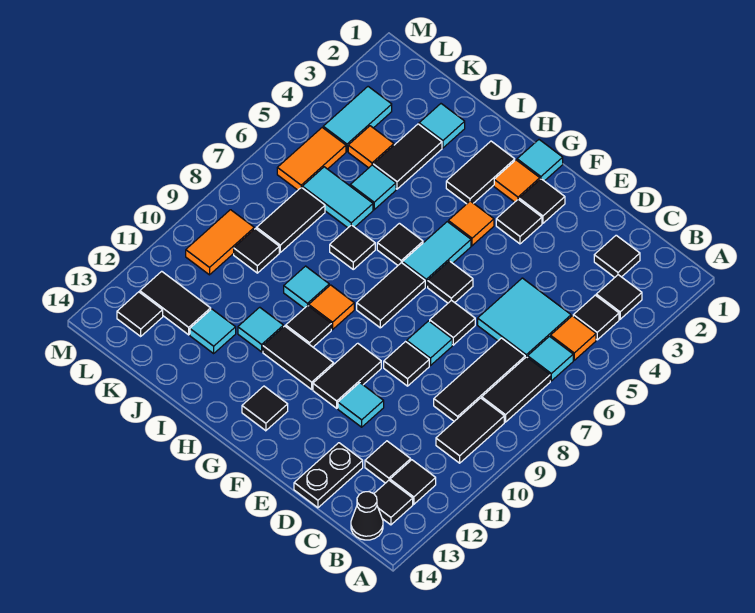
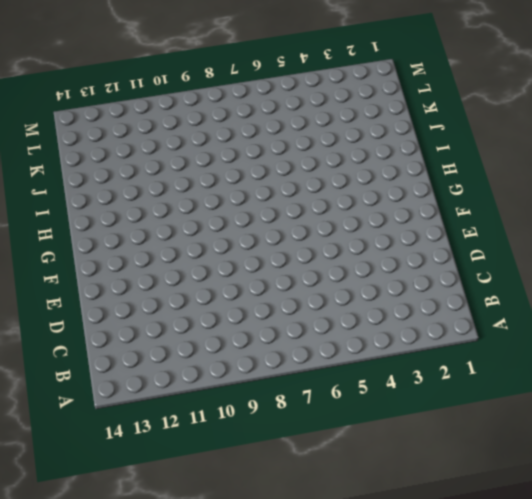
none -> black 1x1 tile [596,275,642,319]
none -> black 1x1 tile [573,295,619,340]
none -> orange 1x1 tile [551,316,596,360]
none -> cyan 1x1 tile [528,336,573,381]

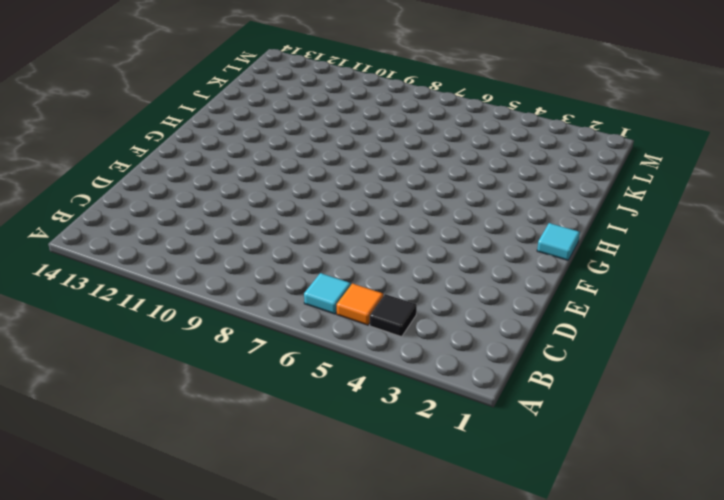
none -> black 1x1 tile [596,275,642,319]
none -> black 1x2 tile [482,357,550,422]
none -> black 1x2 tile [436,398,504,463]
none -> black 1x1 tile [390,460,436,504]

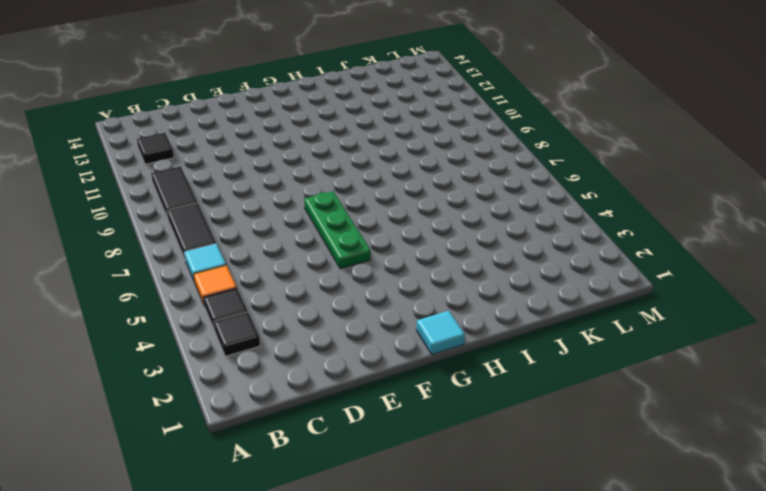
green 1x3 plate [304,192,371,269] -> black 1x1 tile [428,261,473,303]
none -> black 1x1 tile [374,481,413,525]
none -> black 1x1 cone [351,492,383,540]
none -> black 1x1 tile [594,235,640,278]
none -> cyan 2x2 tile [478,278,571,358]

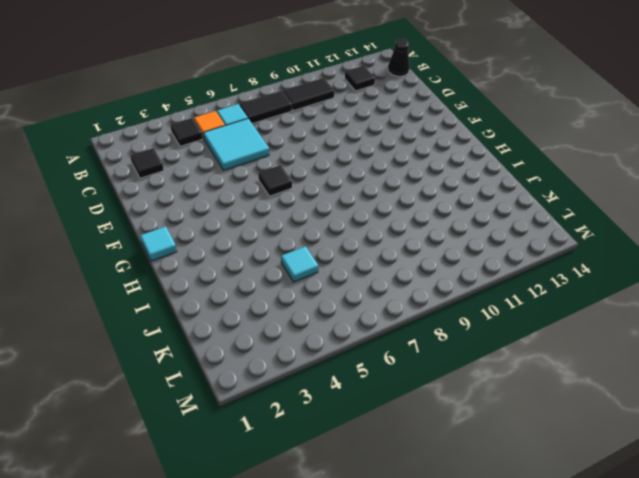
none -> black 1x1 tile [596,275,642,319]
none -> black 1x1 tile [374,481,413,525]
none -> black 1x3 tile [434,338,525,421]
none -> black 1x1 tile [365,441,411,483]

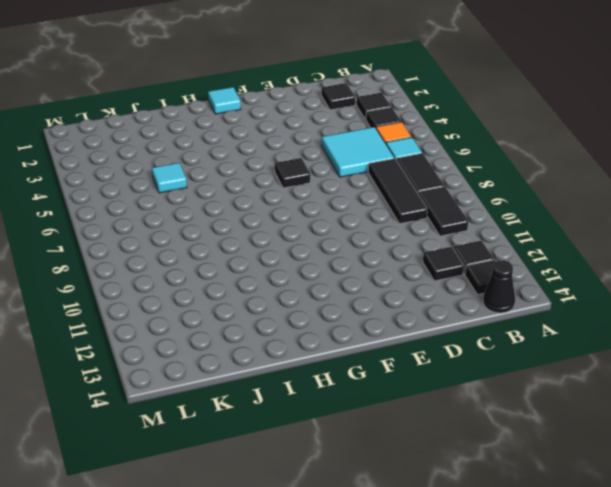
none -> black 1x2 plate [294,443,363,508]
none -> black 1x1 tile [430,300,475,345]
none -> cyan 1x1 tile [407,321,452,366]
none -> black 1x1 tile [384,342,429,386]

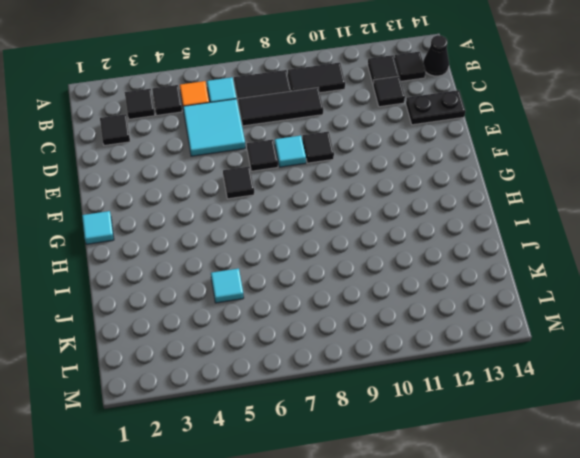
none -> cyan 1x1 tile [338,383,384,427]
none -> black 1x1 tile [519,179,565,223]
none -> black 1x1 tile [496,199,542,244]
none -> black 1x2 tile [313,343,381,408]

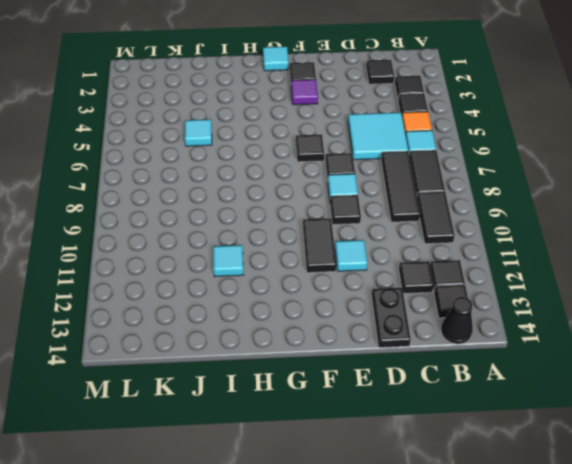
purple 1x1 tile [291,79,318,105] -> black 1x1 tile [496,199,542,244]
none -> orange 1x1 tile [494,160,540,202]
none -> orange 1x1 tile [448,201,494,246]
none -> cyan 1x2 tile [402,222,471,287]
none -> black 1x2 tile [357,263,425,328]

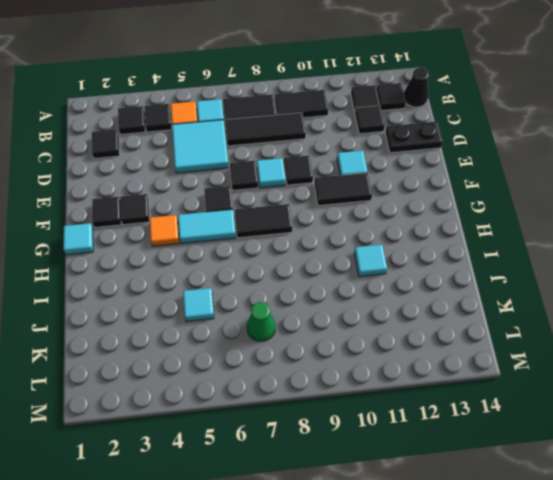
green 1x1 cone [247,302,275,341] -> black 1x2 tile [257,187,325,252]
none -> orange 1x1 tile [494,160,540,202]
none -> black 1x2 tile [263,326,334,389]
none -> black 1x1 tile [242,386,288,431]
none -> black 1x2 tile [446,141,515,204]

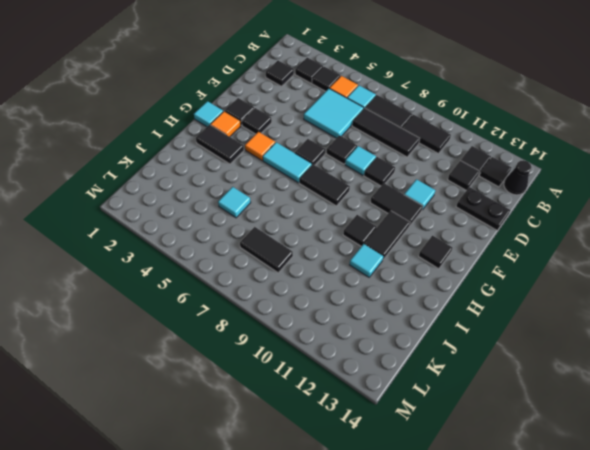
none -> black 1x1 tile [377,223,423,265]
none -> orange 1x1 tile [309,285,354,330]
none -> black 1x1 tile [330,225,375,269]
none -> cyan 1x1 tile [284,266,329,308]

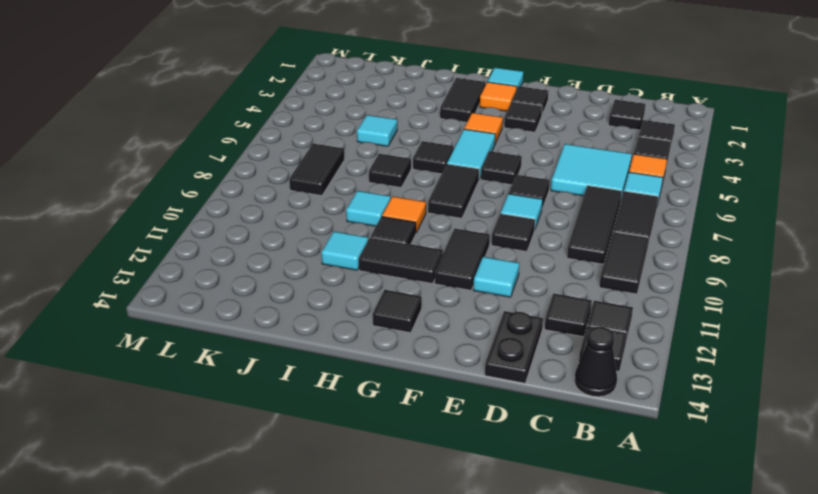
none -> cyan 1x1 tile [419,104,465,148]
none -> black 1x2 tile [373,124,442,189]
none -> cyan 1x2 tile [302,167,373,228]
none -> cyan 1x1 tile [190,309,236,353]

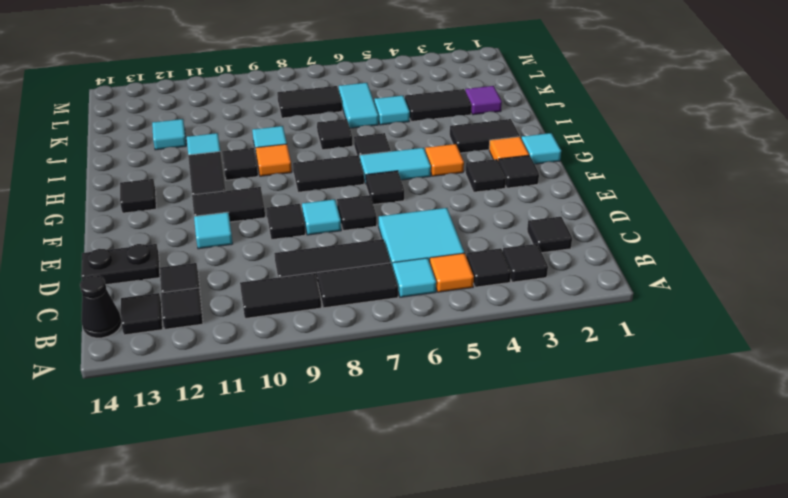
purple 1x1 tile [465,86,502,115] -> cyan 1x1 tile [419,104,465,148]
none -> orange 1x1 tile [348,126,394,168]
none -> black 1x1 tile [234,229,279,273]
none -> black 1x2 tile [140,271,211,335]
none -> cyan 1x2 tile [323,87,392,151]

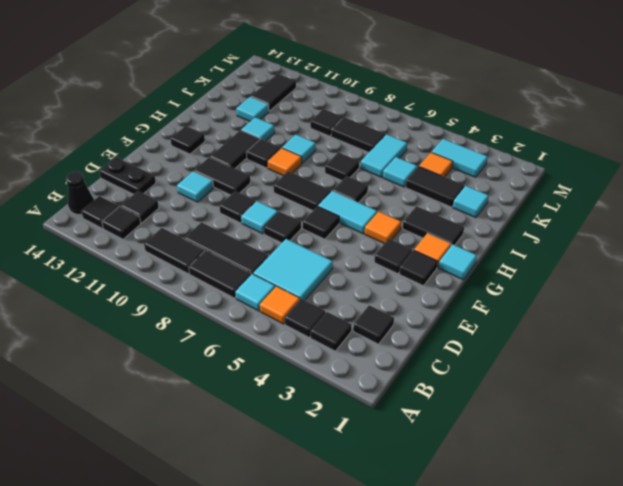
none -> orange 1x2 tile [277,128,346,190]
none -> orange 1x2 tile [186,210,254,275]
none -> black 1x1 tile [117,292,163,336]

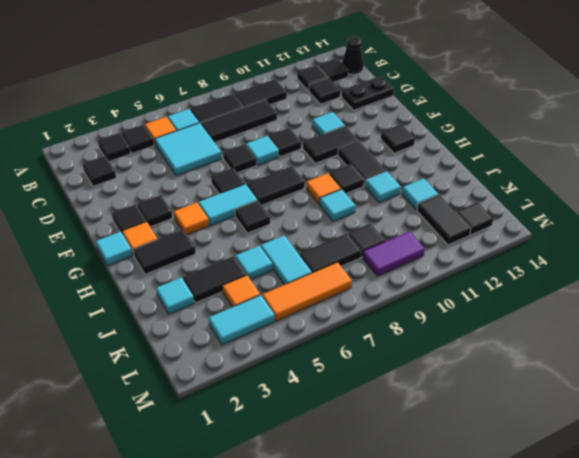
orange 1x3 tile [262,262,352,321] -> orange 1x2 tile [277,128,346,190]
purple 1x2 tile [363,231,425,276] -> orange 1x2 tile [186,210,254,275]
none -> black 1x1 tile [330,225,375,269]

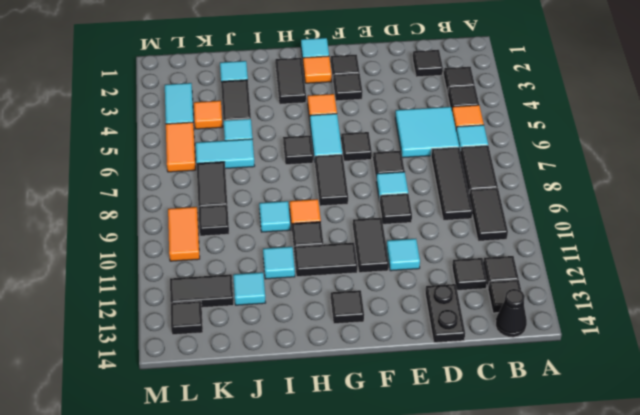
none -> black 1x1 tile [330,225,375,269]

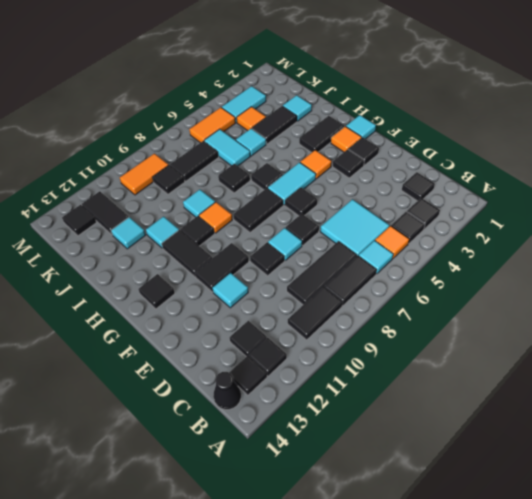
none -> black 1x2 plate [294,443,363,508]

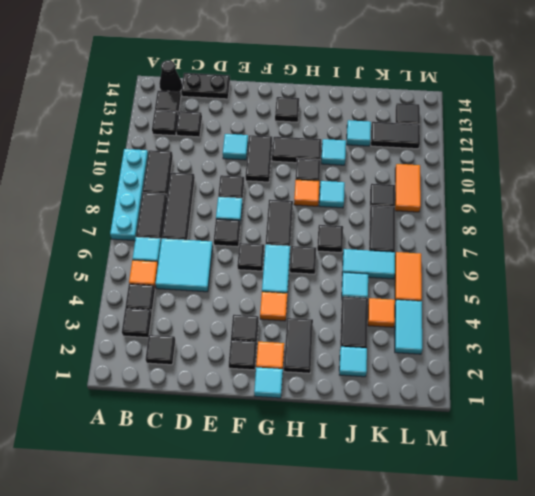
cyan 1x4 plate [110,149,148,241] -> none
black 1x2 plate [181,73,230,99] -> black 1x2 plate turned to [294,443,363,508]

